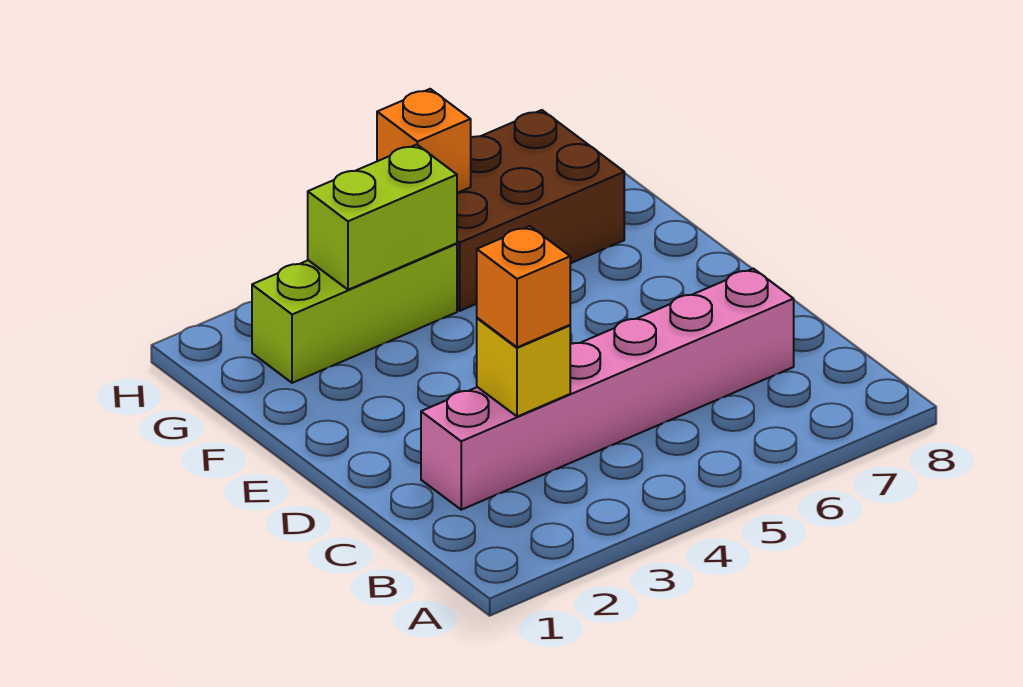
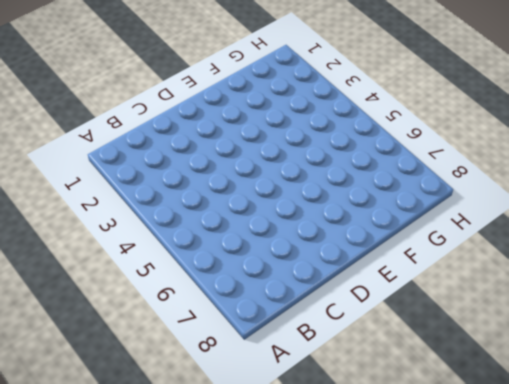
none -> pink 1x6 brick [421,269,794,510]
none -> lime 1x3 brick [252,243,457,383]

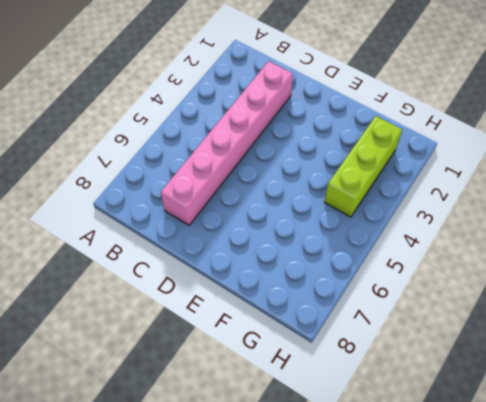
none -> brown 2x3 brick [457,110,624,311]
none -> yellow 1x1 brick [477,318,570,417]

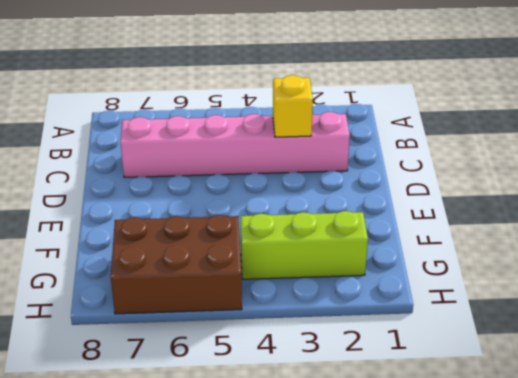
none -> lime 1x2 brick [308,145,457,290]
none -> orange 1x1 brick [377,89,471,193]

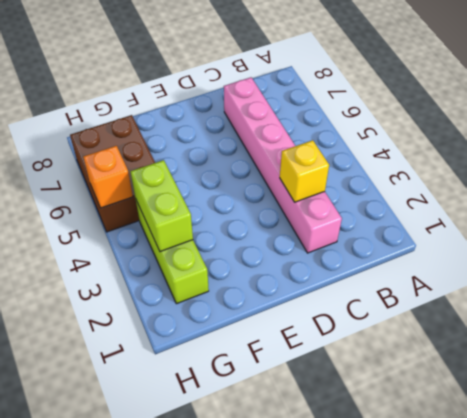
none -> orange 1x1 brick [477,226,570,347]

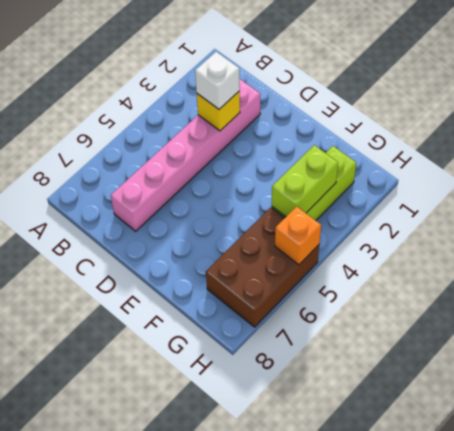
white 1x1 brick [195,52,240,109] -> orange 1x1 brick [477,226,570,347]

